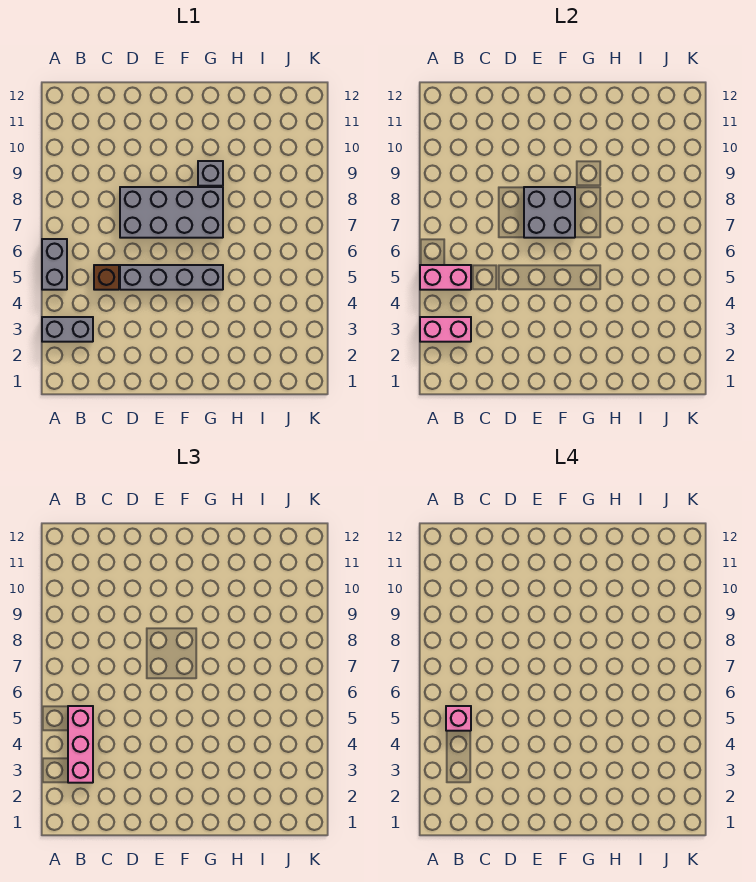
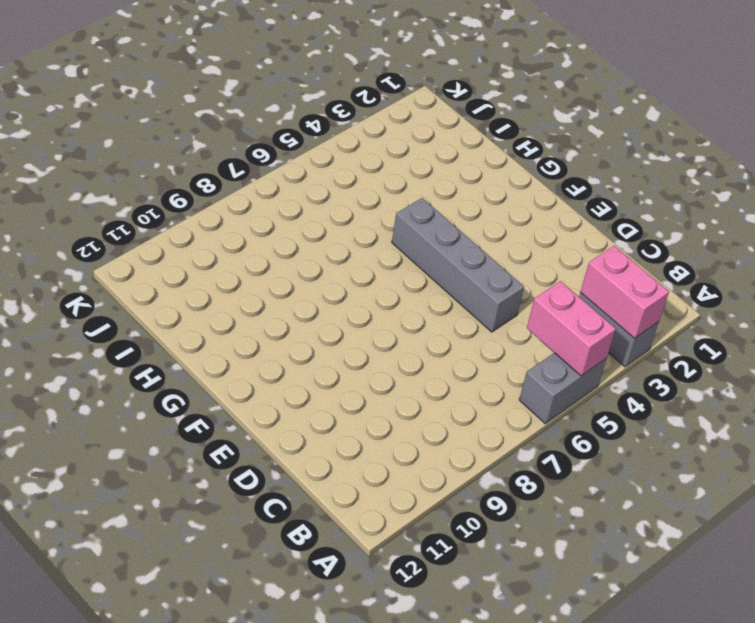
none -> brown 1x1 brick [94,265,119,290]
none -> grey 2x4 brick [120,187,223,238]

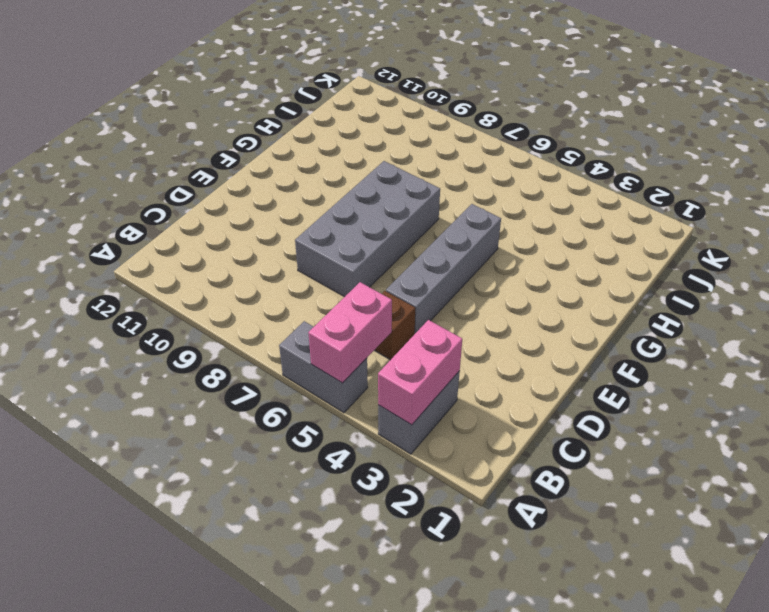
none -> grey 1x1 brick [198,161,223,186]
none -> grey 2x2 brick [524,187,575,238]

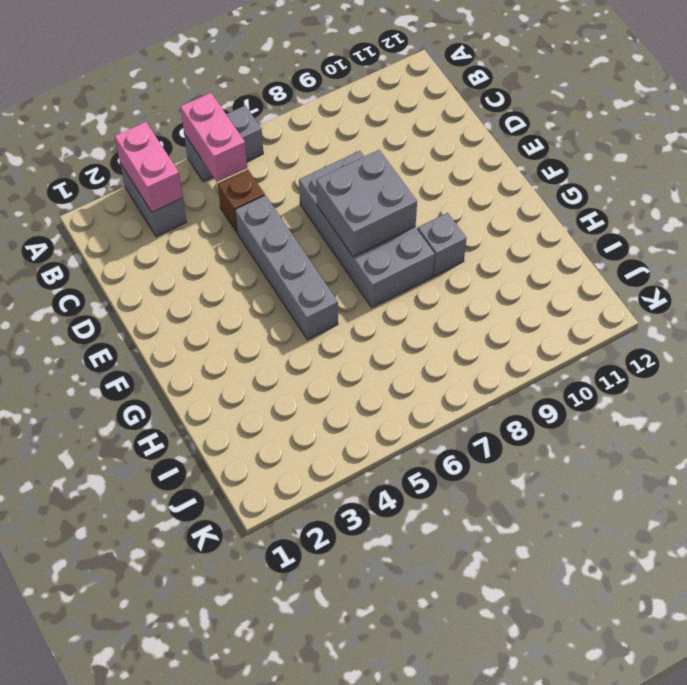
none -> pink 1x3 brick [68,706,93,783]
none -> pink 1x1 brick [446,706,471,731]

